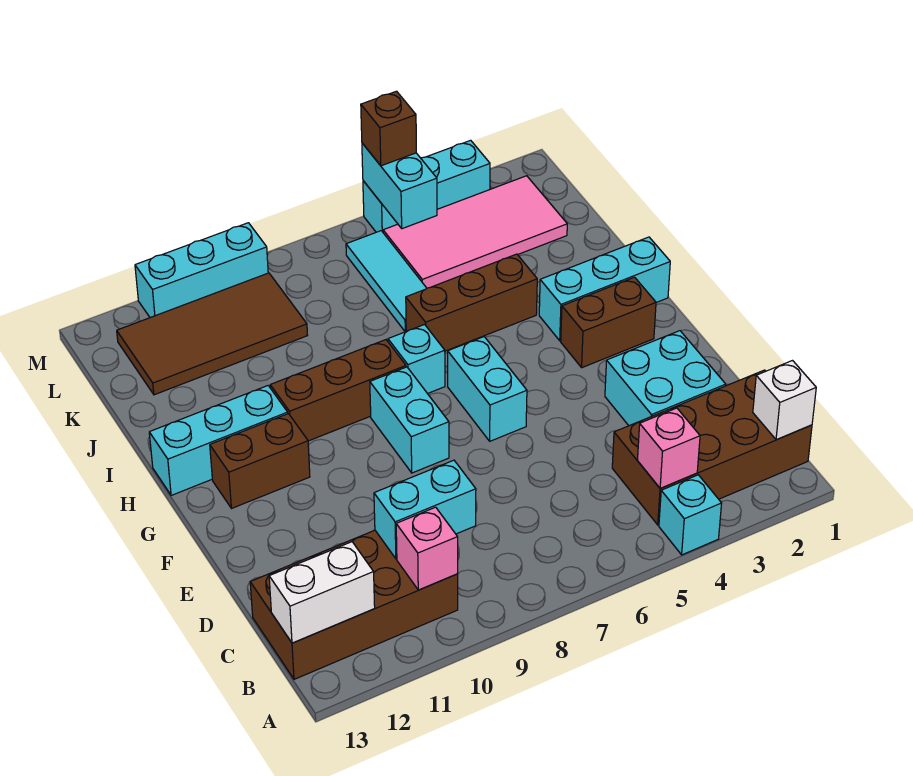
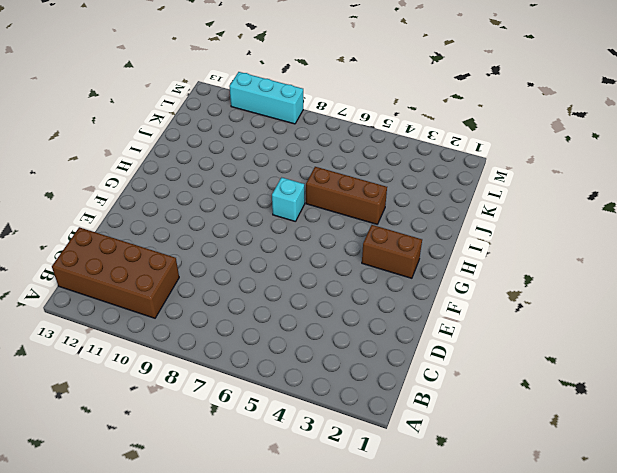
none -> cyan 1x1 brick [659,475,722,555]
none -> brown 2x4 brick [612,370,812,525]
none -> cyan 2x2 brick [605,331,726,426]

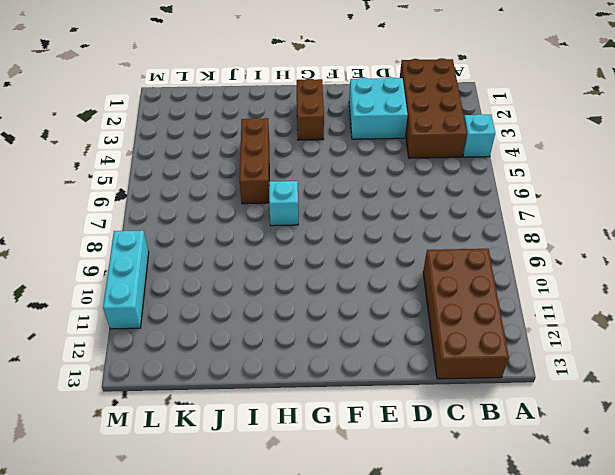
none -> cyan 1x2 brick [448,337,527,441]
none -> cyan 1x2 brick [370,367,449,473]
none -> brown 1x2 brick [210,414,310,509]

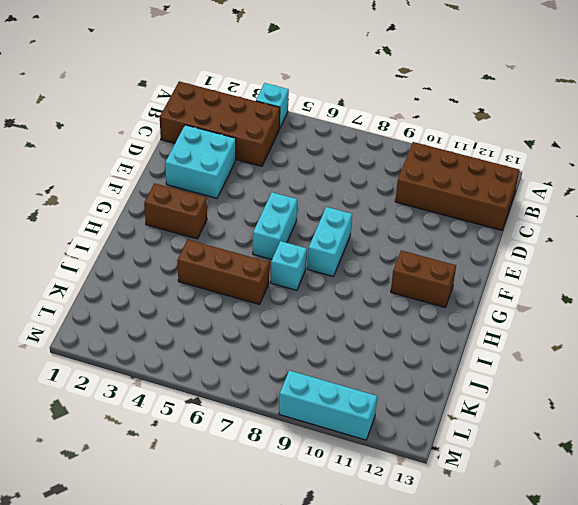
none -> cyan 1x3 brick [539,237,670,341]
none -> brown 1x3 brick [270,340,406,441]
none -> cyan 1x3 brick [149,386,288,495]

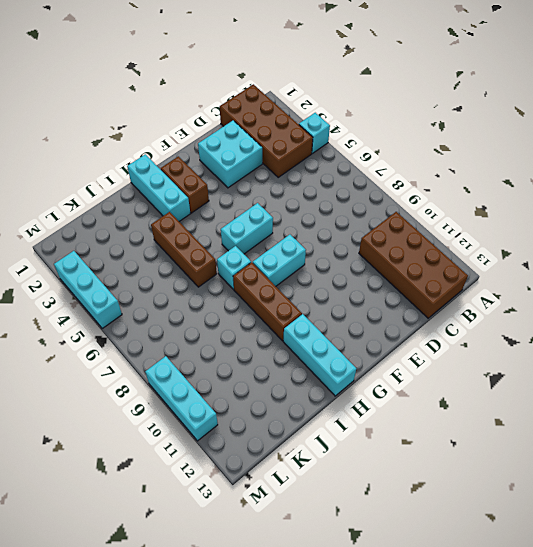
none -> brown 1x2 brick [210,414,310,509]
none -> cyan 1x3 tile [346,231,427,332]
none -> pink 2x4 tile [383,176,567,288]

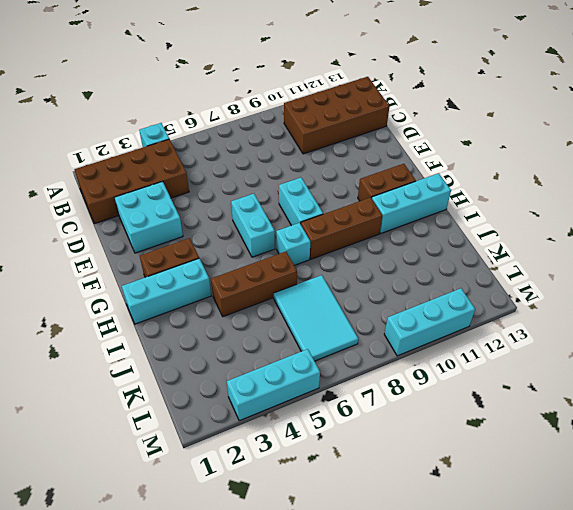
cyan 2x3 tile [274,275,358,361] -> cyan 1x3 tile [346,231,427,332]
none -> pink 2x4 tile [383,176,567,288]
none -> brown 2x4 tile [117,273,308,395]
none -> white 1x1 brick [753,361,816,440]

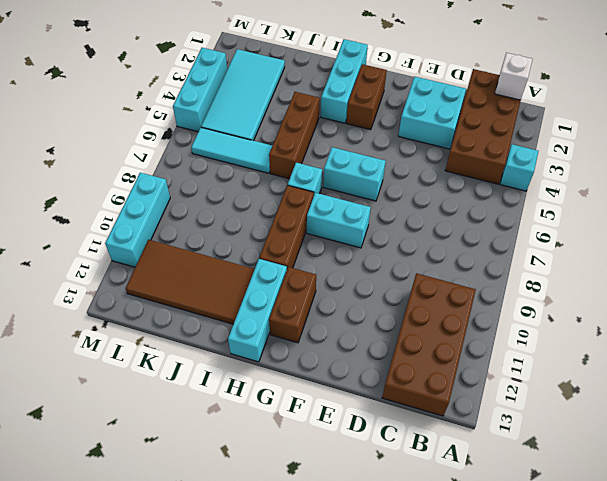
brown 2x4 tile [126,240,255,324] -> brown 2x4 tile turned to [117,273,308,395]
cyan 2x4 tile [201,49,285,141] -> pink 2x4 tile [383,176,567,288]
none -> pink 1x1 brick [637,408,700,489]
none -> pink 1x1 brick [396,507,458,590]
none -> white 1x2 brick [269,542,375,643]

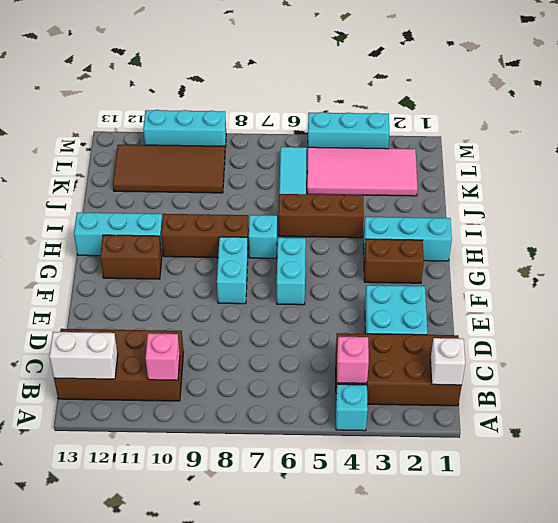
none -> cyan 1x2 brick [374,460,476,559]
none -> cyan 1x2 brick [362,143,437,229]
none -> brown 1x1 brick [361,91,416,166]

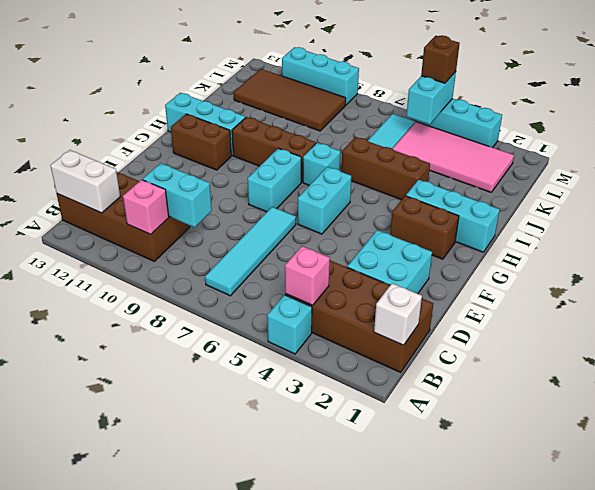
cyan 1x4 tile [205,207,296,296] -> none

